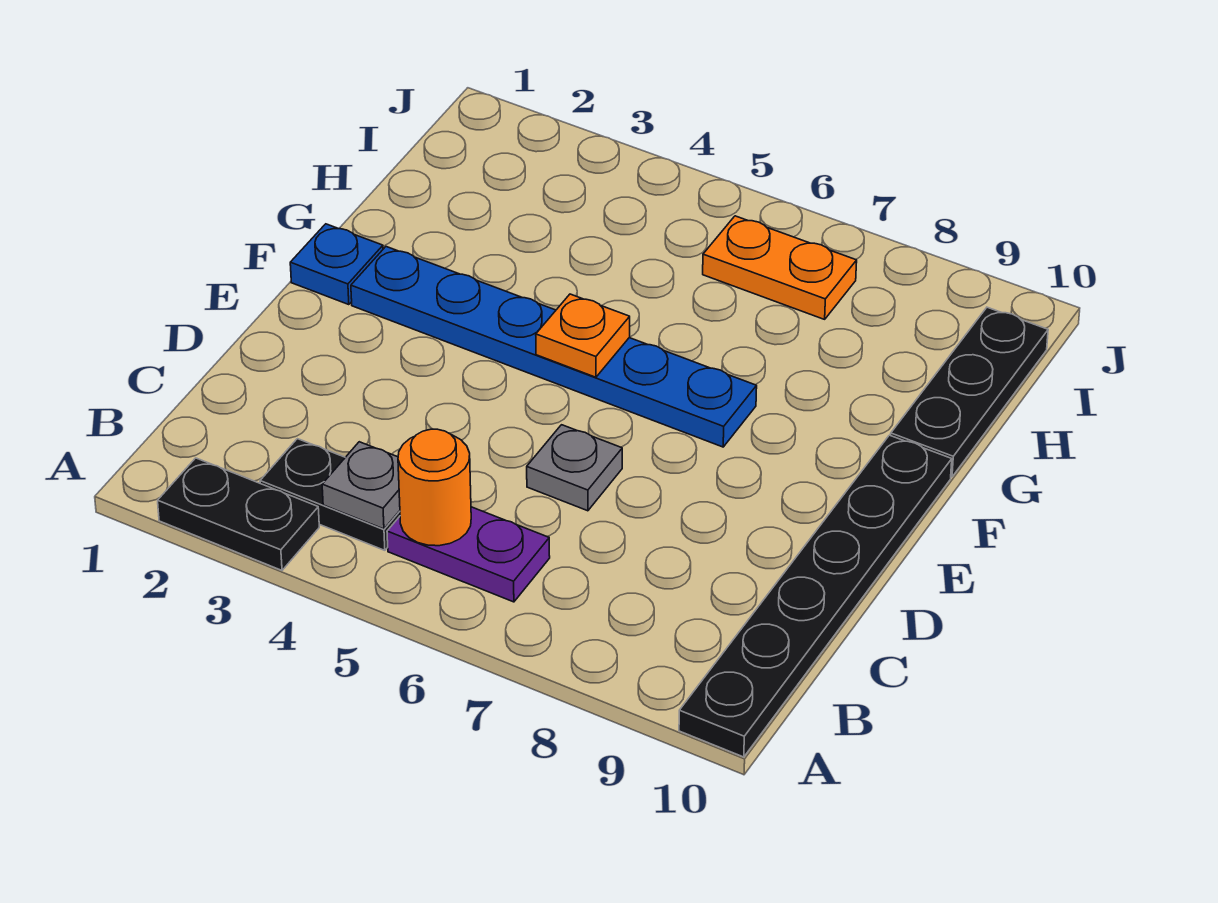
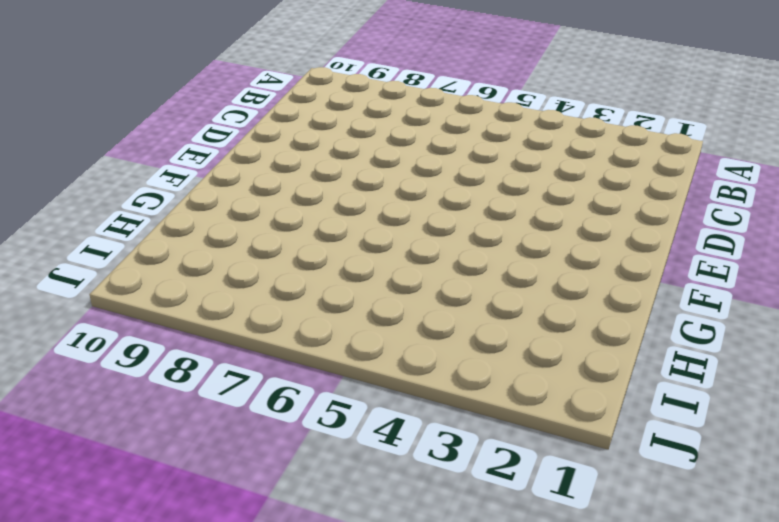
none -> black 1x2 plate [158,458,319,570]
none -> black 1x6 plate [679,435,952,757]
none -> black 1x2 plate [260,439,400,550]

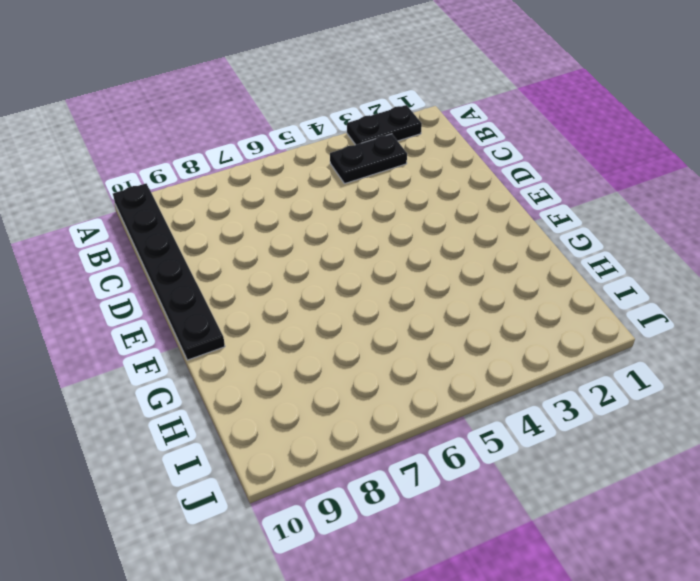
none -> purple 1x2 plate [387,507,550,602]
none -> grey 1x1 plate [527,425,622,511]
none -> blue 1x1 plate [290,224,383,305]

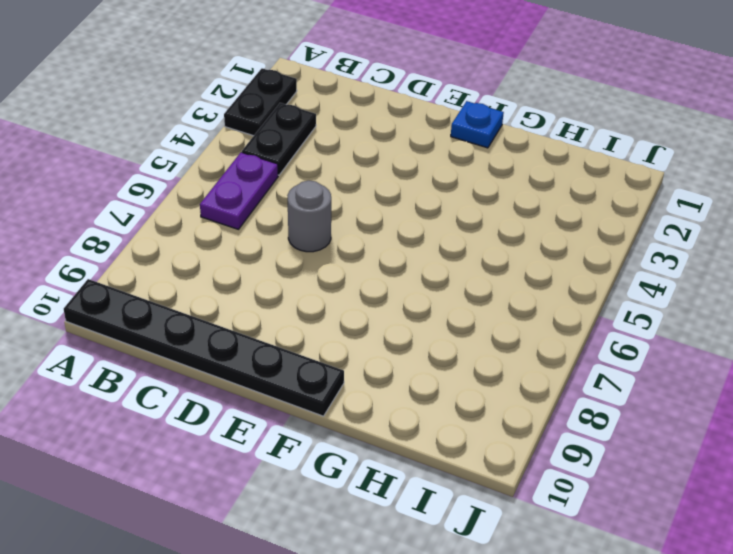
grey 1x1 round brick [287,180,331,252] -> grey 1x1 plate [527,425,622,511]
none -> blue 1x6 plate [351,247,757,447]
none -> black 1x3 plate [891,307,1048,477]
none -> orange 1x2 plate [703,216,857,319]

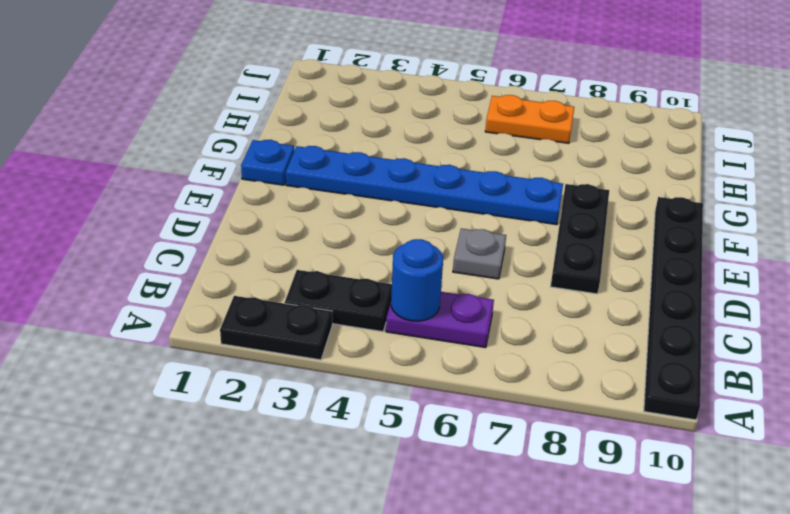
blue 1x1 round brick [391,239,443,321] -> orange 1x1 round brick [398,429,471,546]
black 1x3 plate [551,184,609,294] -> black 1x3 plate moved to [891,307,1048,477]
none -> grey 1x1 plate [322,442,400,529]
none -> orange 1x1 plate [536,294,630,377]

